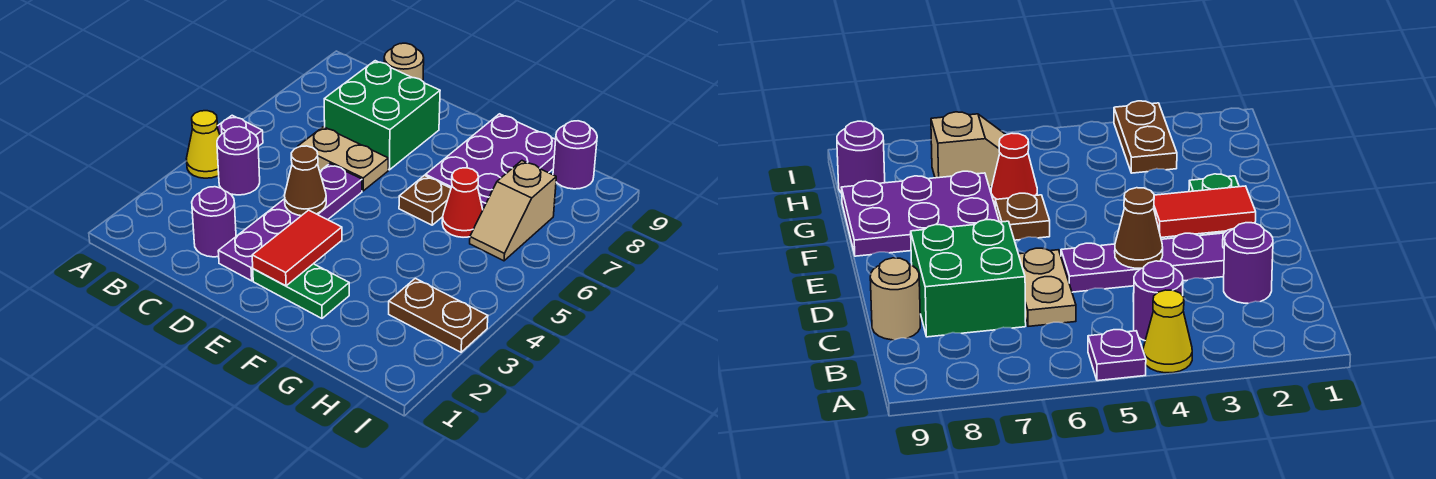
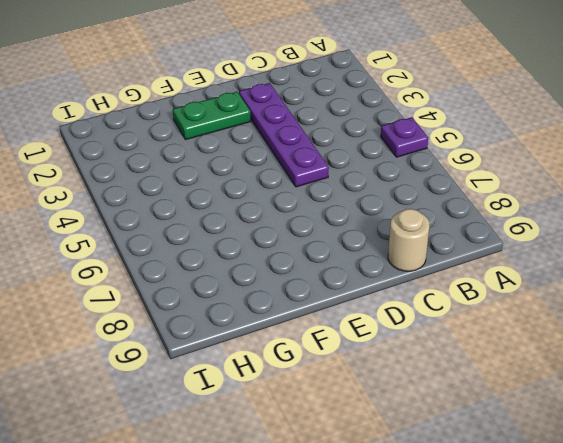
none -> yellow 1x1 cone [186,111,220,178]
none -> purple 1x1 round brick [217,127,260,195]
none -> purple 1x1 round brick [192,187,236,257]

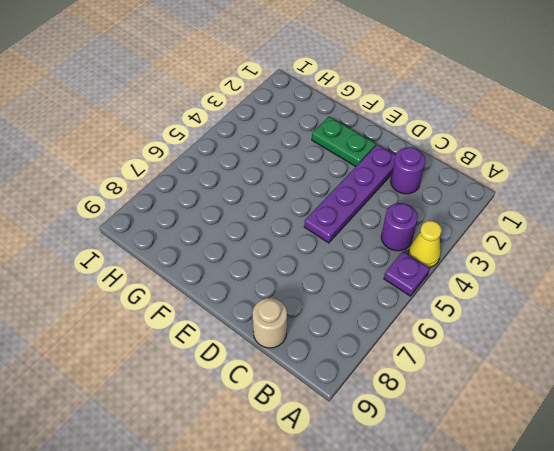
none -> tan 1x2 plate [298,127,388,191]
none -> green 2x2 brick [324,61,440,170]
none -> brown 1x1 plate [399,175,451,225]

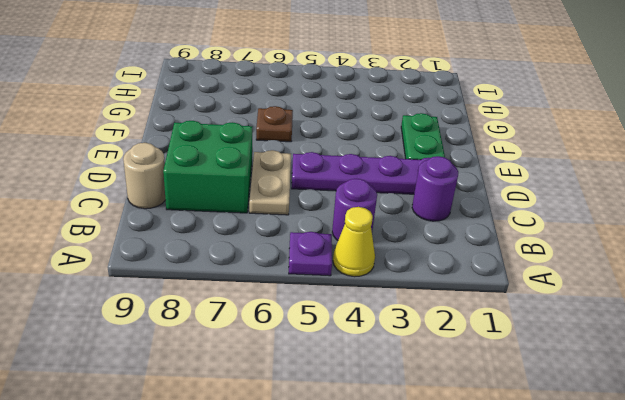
none -> purple 2x3 plate [426,114,556,209]
none -> red 1x1 cone [442,168,483,237]
none -> brown 1x2 plate [389,278,488,352]

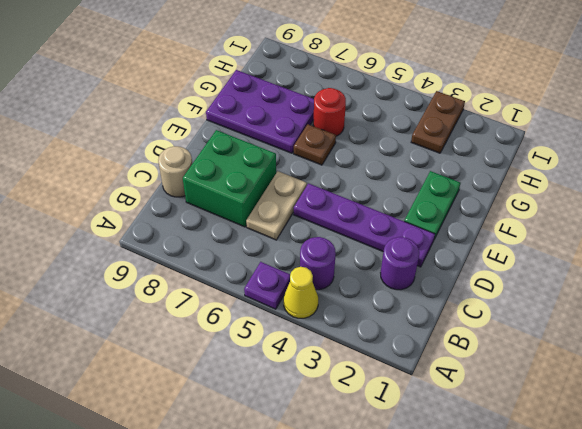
red 1x1 round brick [313,88,346,136] -> red 1x1 cone [442,168,483,237]
none -> tan 1x2 slope [470,161,556,261]
none -> purple 1x1 round brick [553,121,597,189]
none -> brown 1x1 cone [284,146,326,216]

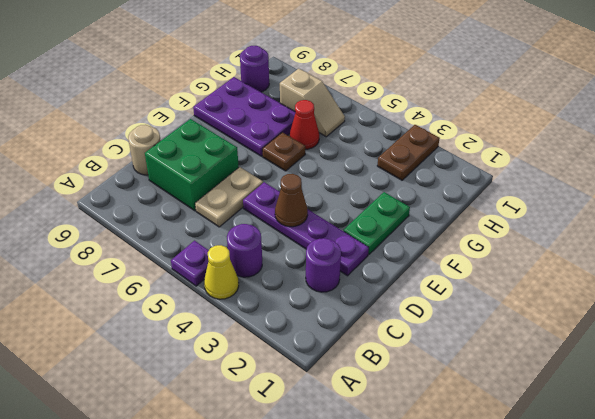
none -> red 1x2 tile [252,210,342,286]

